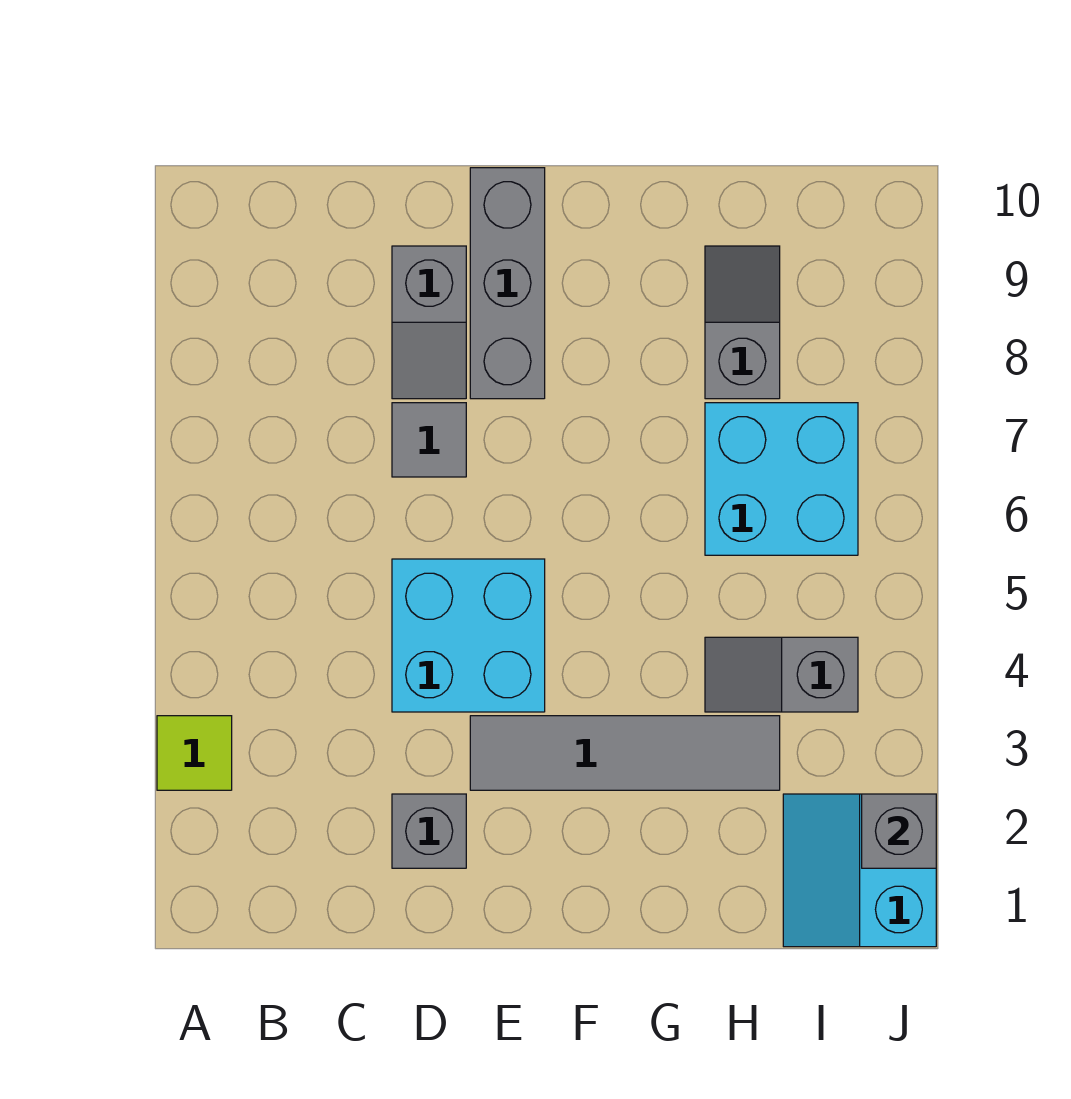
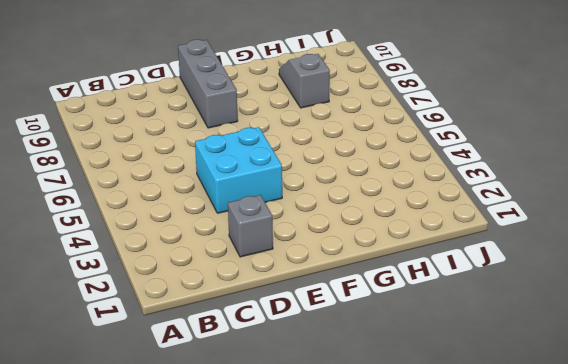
none -> lime 1x1 tile [157,716,232,790]
none -> grey 1x1 tile [392,403,466,477]
none -> grey 1x2 slope [392,246,466,399]

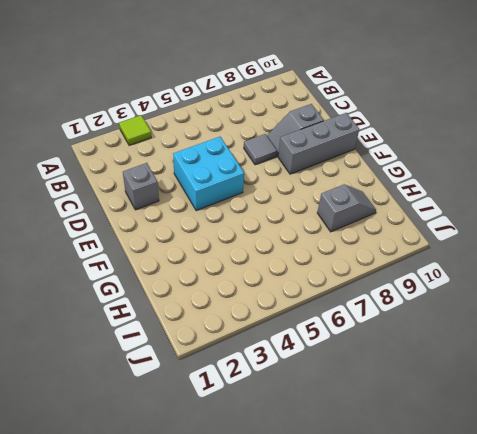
none -> grey 1x4 tile [470,716,780,790]
none -> grey 1x2 slope [705,637,858,712]
none -> cyan 2x2 brick [705,403,858,555]

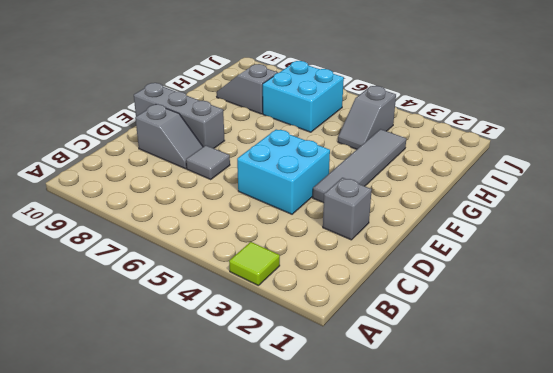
none -> cyan 2x2 slope [783,794,936,947]
none -> grey 1x1 brick [862,794,936,868]

